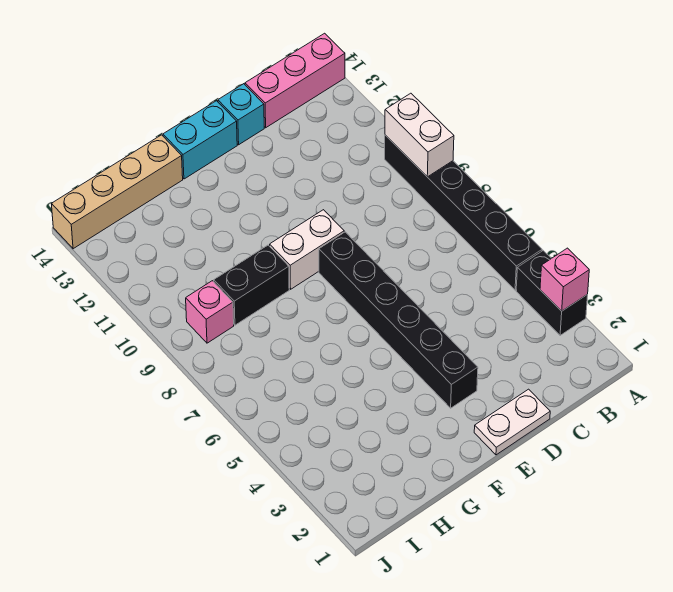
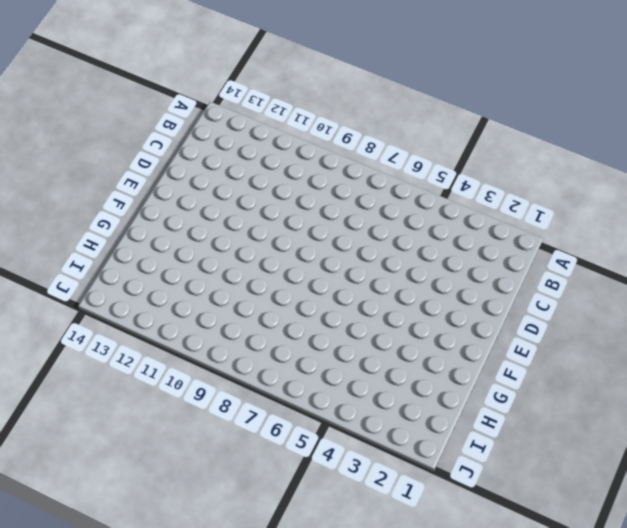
none -> black 1x2 brick [516,251,588,335]
none -> black 1x6 brick [385,135,542,290]
none -> pink 1x3 brick [245,33,345,128]

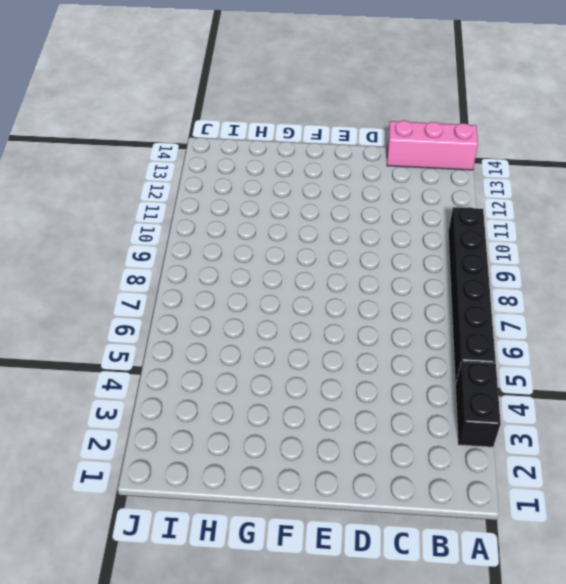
none -> white 1x2 plate [474,389,550,455]
none -> cyan 1x1 brick [218,84,264,145]
none -> black 1x6 brick [319,232,478,408]

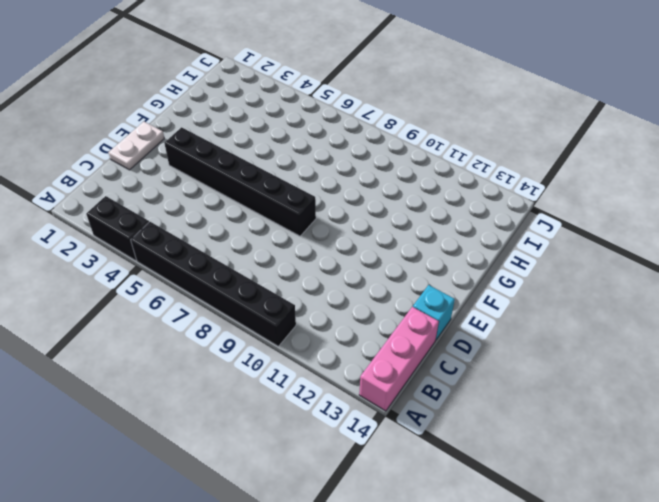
none -> white 1x2 brick [270,210,344,289]
none -> cyan 1x2 brick [163,101,237,179]
none -> black 1x2 brick [214,245,289,325]

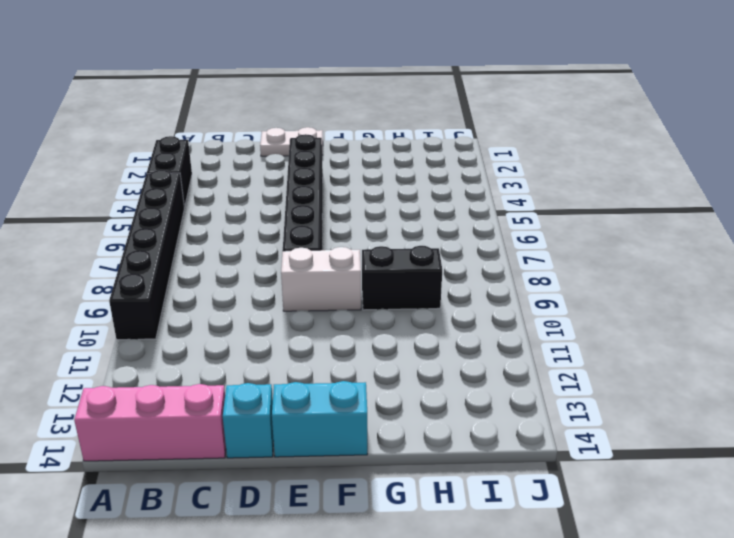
none -> tan 1x4 brick [52,135,183,249]
none -> pink 1x1 brick [186,281,234,343]
none -> pink 1x1 brick [540,248,589,311]

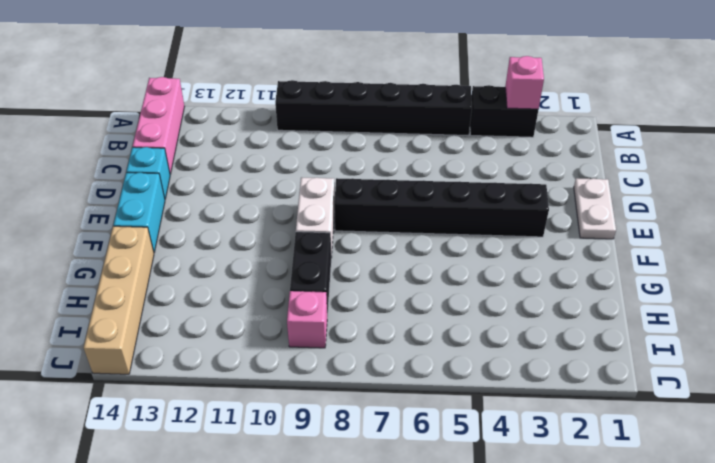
none -> white 1x2 brick [385,93,454,177]

